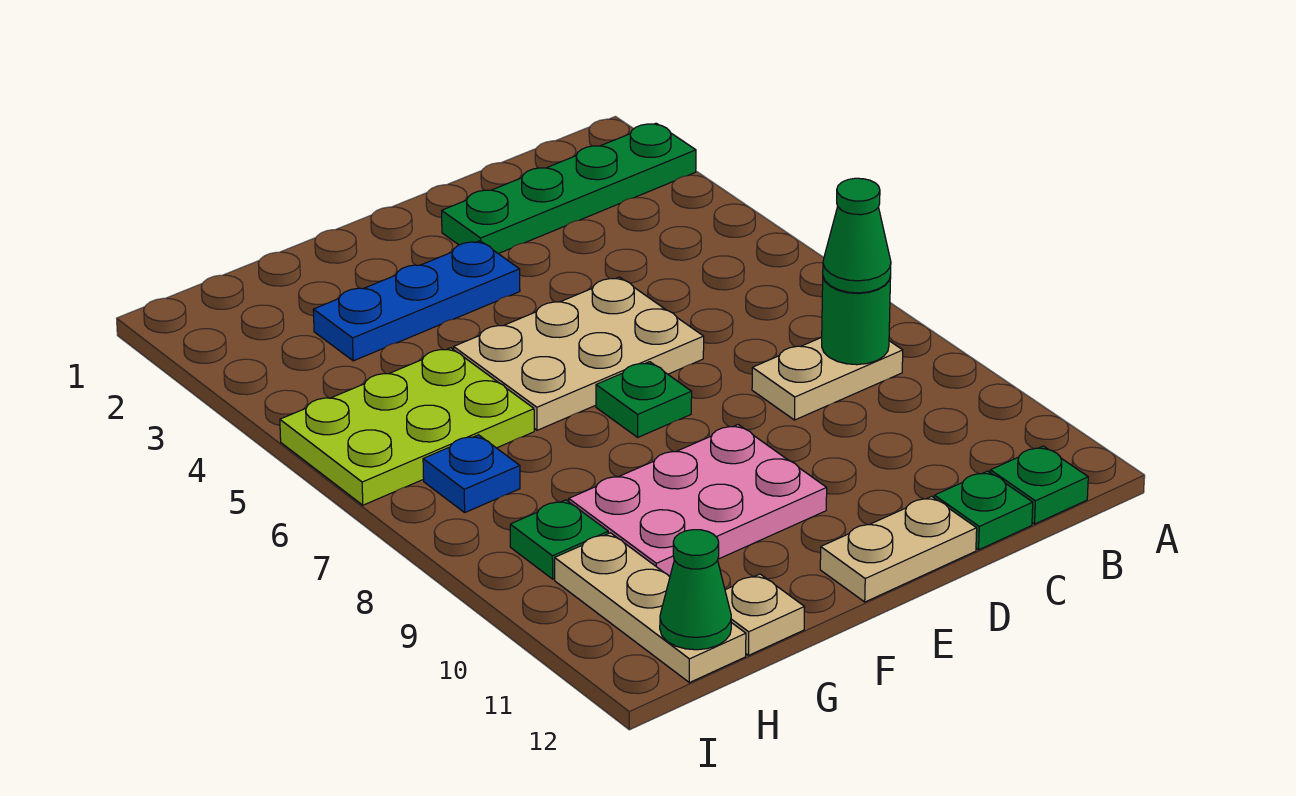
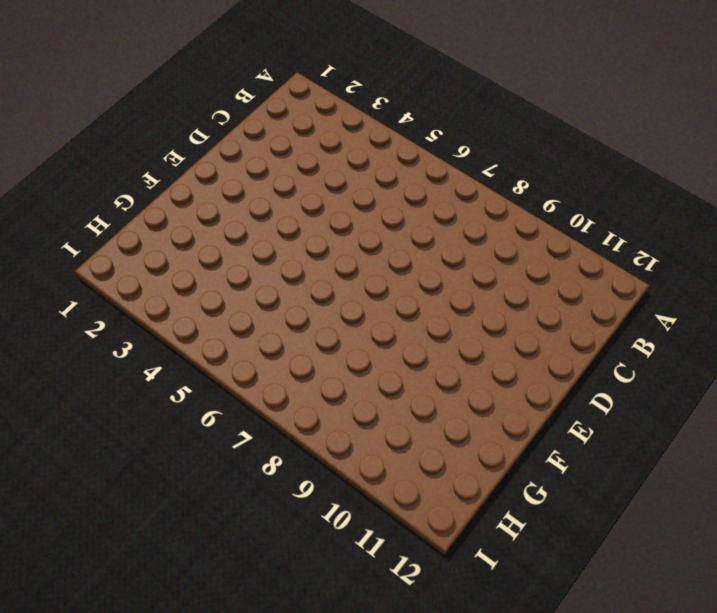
none -> green 1x4 plate [442,123,696,254]
none -> tan 1x2 plate [752,337,903,420]
none -> green 1x1 plate [990,446,1088,524]

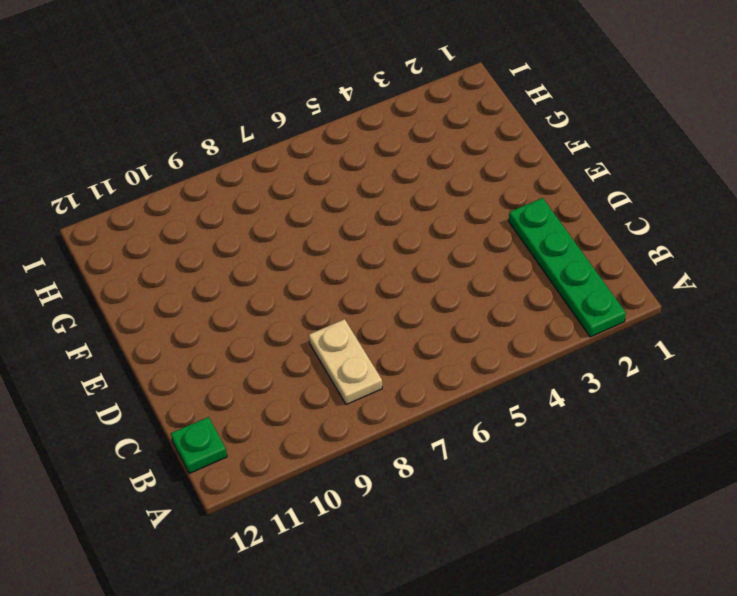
none -> green 1x1 plate [934,471,1033,550]
none -> tan 2x3 plate [454,277,704,430]
none -> tan 1x2 plate [820,496,977,602]

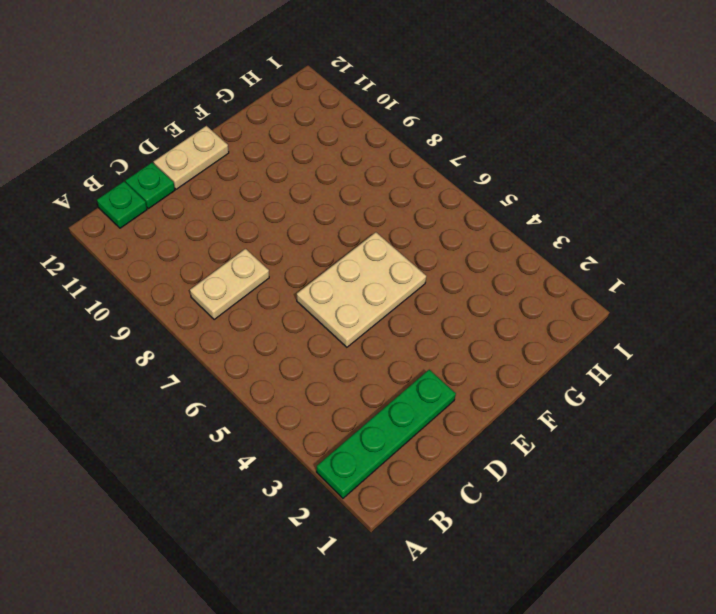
none -> blue 1x3 plate [313,241,520,361]
none -> green 1x1 plate [596,362,692,437]
none -> pink 2x3 plate [569,425,827,577]

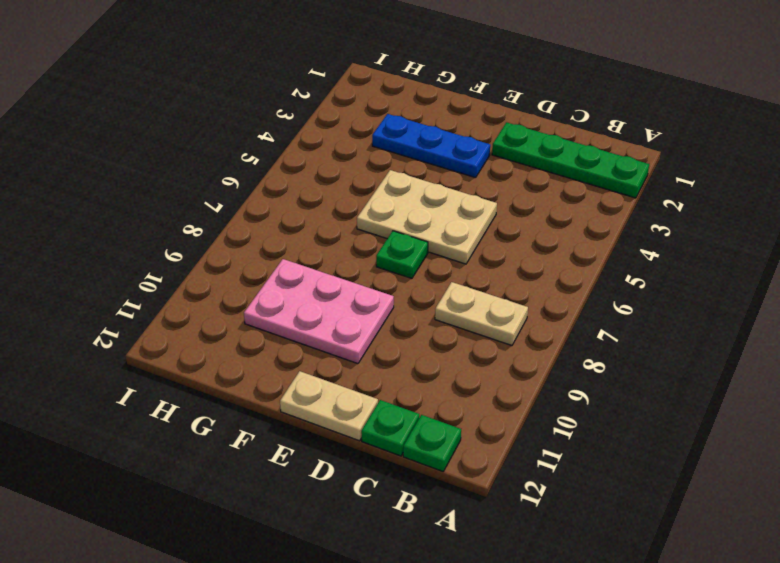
none -> lime 2x3 plate [280,348,534,505]
none -> tan 1x1 plate [725,574,805,655]
none -> blue 1x1 plate [423,435,520,512]

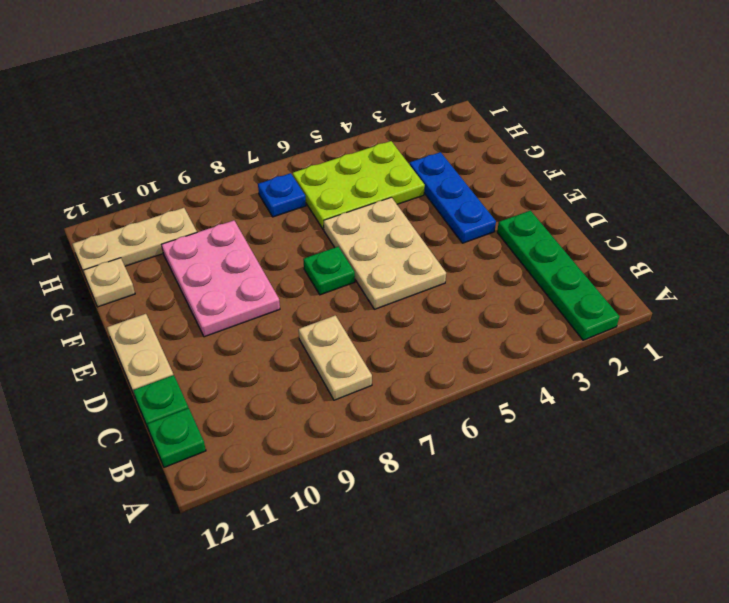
lime 2x3 plate [293,141,425,230] -> lime 2x3 plate turned to [280,348,534,505]
none -> green 1x1 plate [510,500,608,579]
none -> green 1x1 round brick [822,275,891,365]
none -> green 1x1 cone [660,530,731,650]

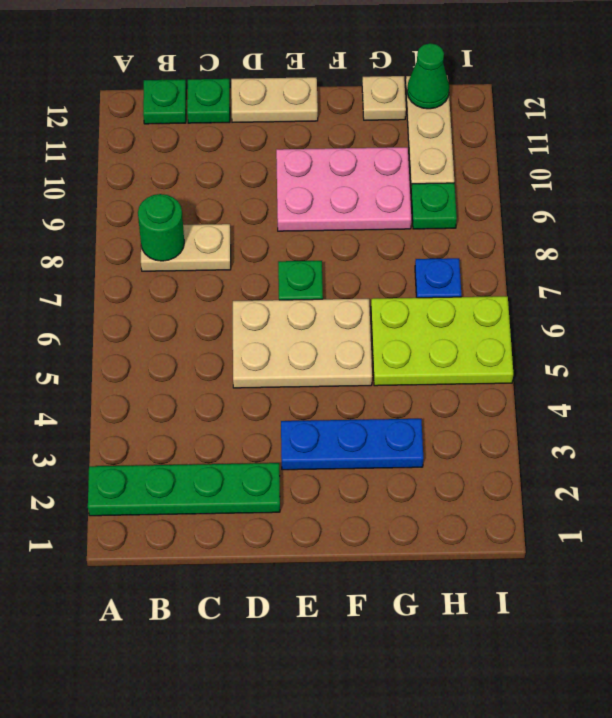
none -> green 1x1 cone [823,178,891,293]

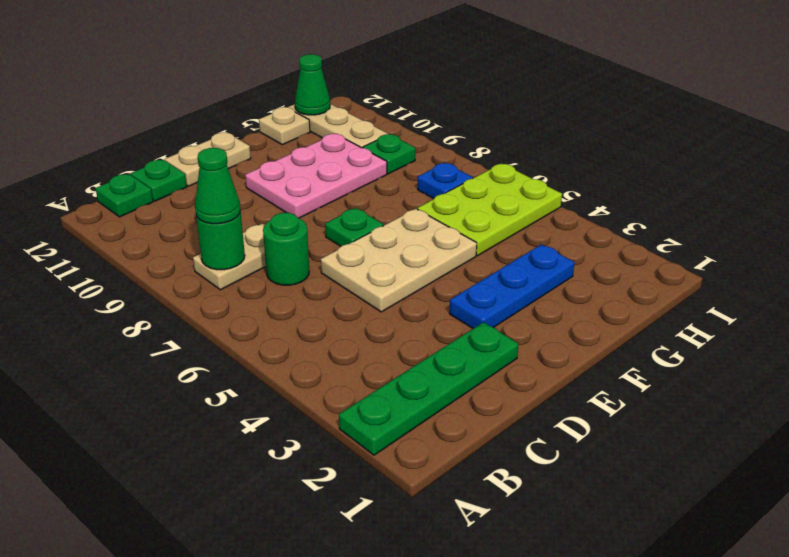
green 1x1 round brick [263,213,309,285] -> none

